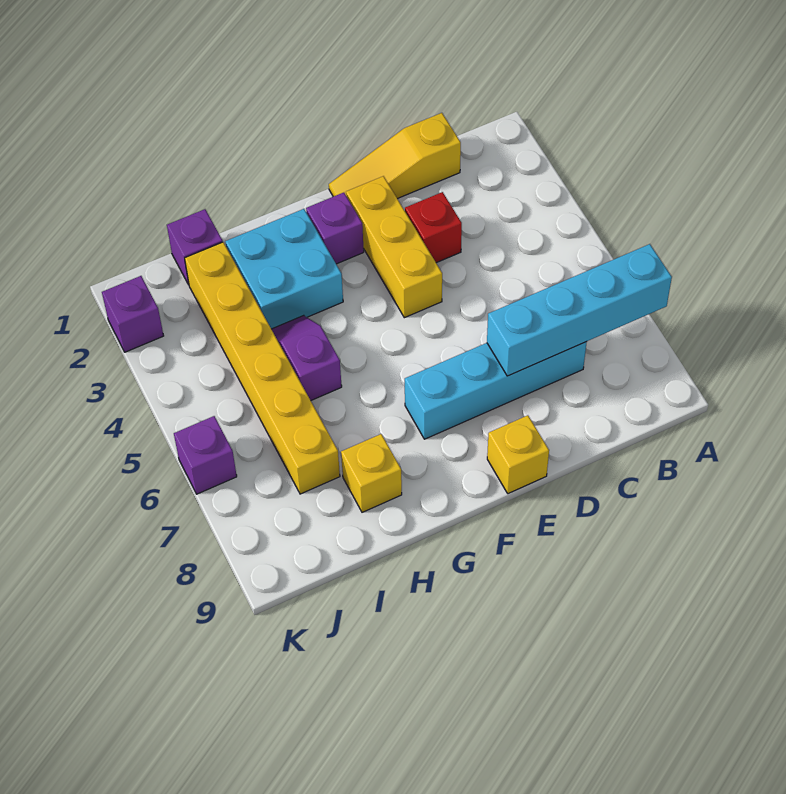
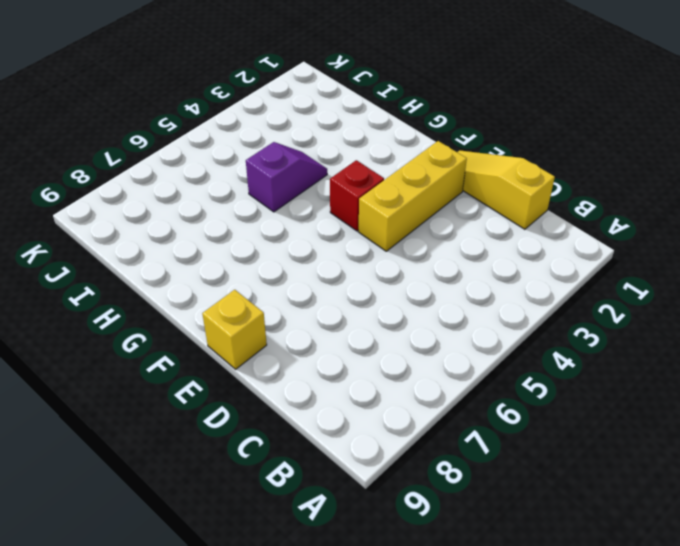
red 1x1 brick [330,160,384,231] -> red 1x1 brick moved to [405,192,462,263]
none -> cyan 1x4 brick [405,342,587,439]
none -> purple 1x1 brick [306,193,364,264]
none -> cyan 2x2 brick [225,209,343,329]

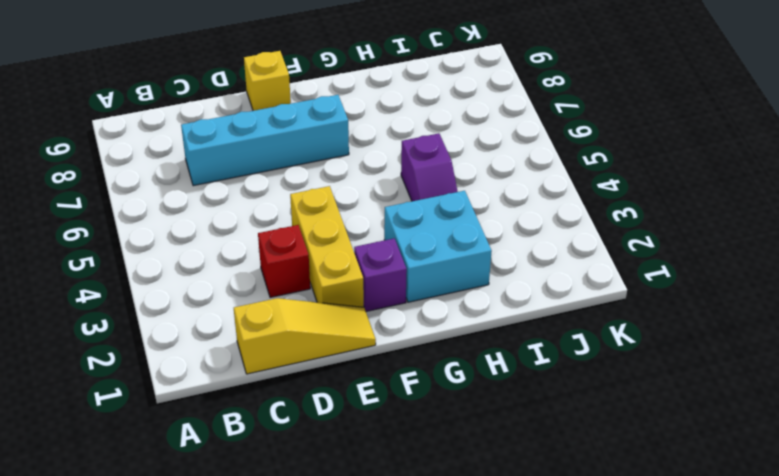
none -> yellow 1x1 brick [341,434,402,512]
none -> purple 1x1 brick [167,209,223,285]
none -> yellow 1x6 brick [185,242,340,494]

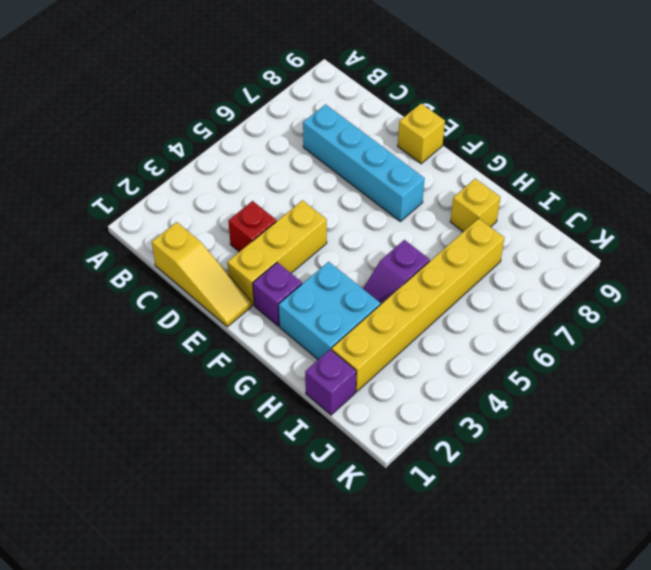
none -> purple 1x1 brick [102,276,164,352]
none -> purple 1x1 brick [174,416,237,494]
none -> cyan 1x4 brick [487,244,672,376]

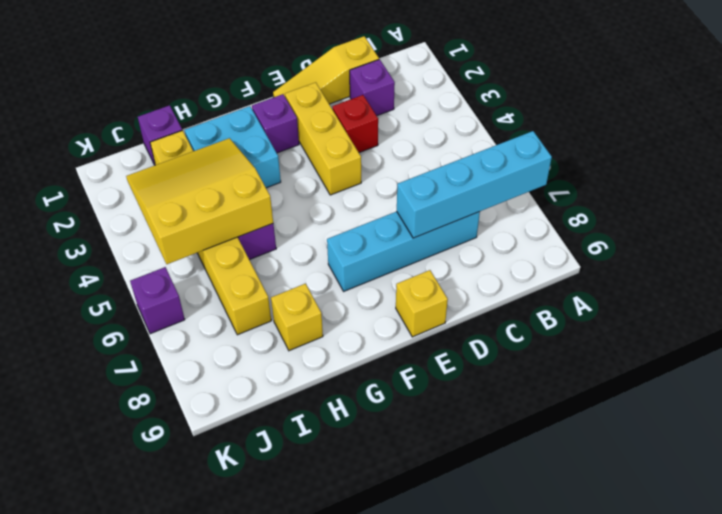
purple 1x1 brick [350,59,395,116] -> purple 1x1 brick moved to [102,276,164,352]
yellow 3x3 slope [126,138,273,264] -> none

